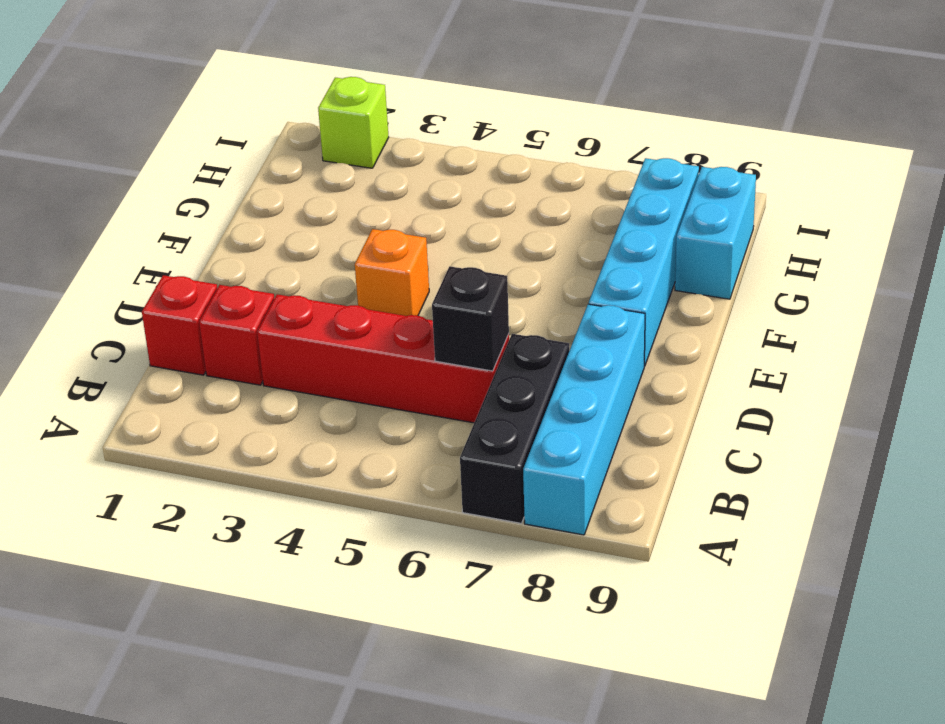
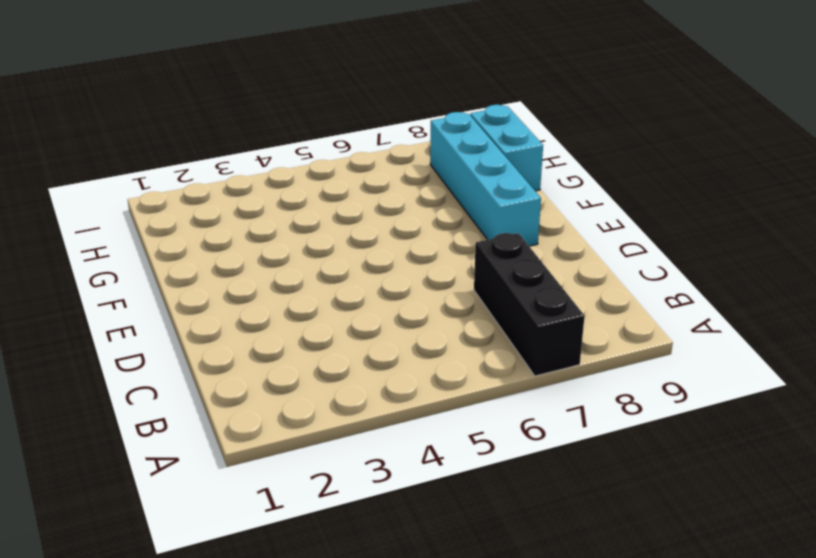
none -> cyan 1x4 brick [523,304,645,535]
none -> red 1x1 brick [142,275,217,375]

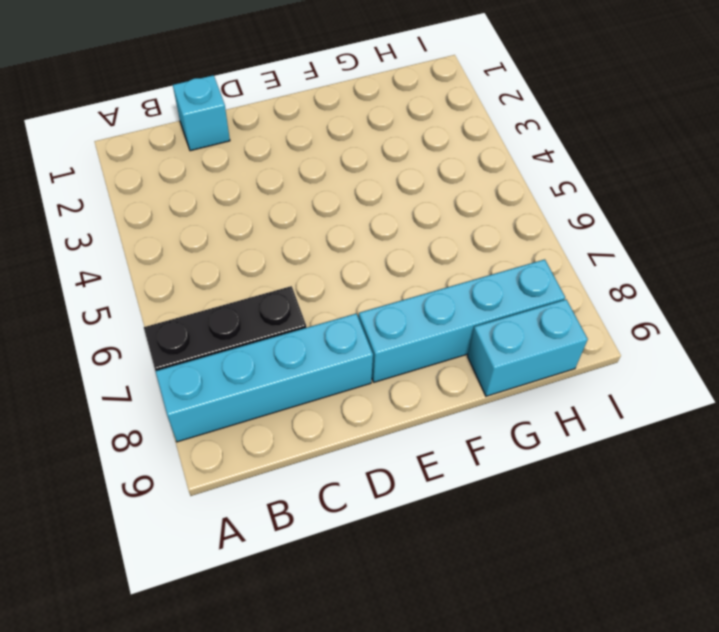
cyan 1x1 brick [173,75,230,151] -> red 1x1 brick [142,275,217,375]
none -> red 1x1 brick [199,285,275,385]
none -> red 1x4 brick [257,294,509,423]

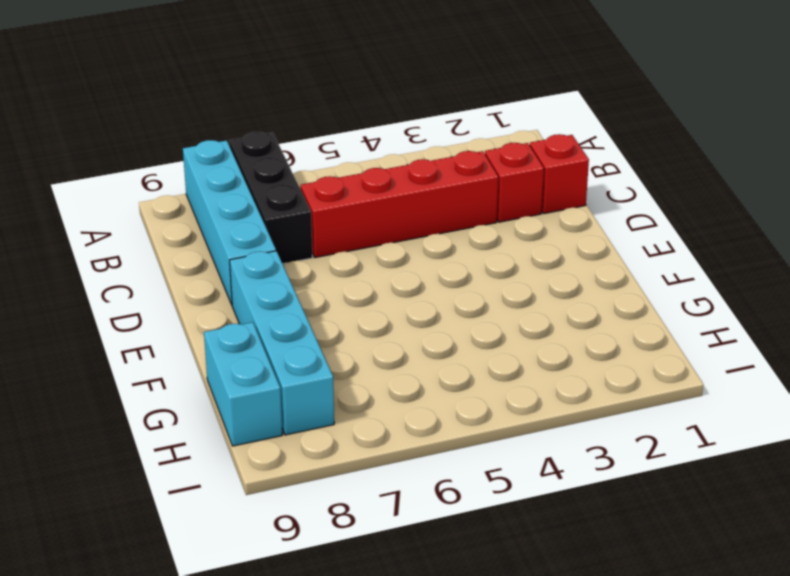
none -> orange 1x1 brick [355,229,429,316]
none -> lime 1x1 brick [318,77,389,168]

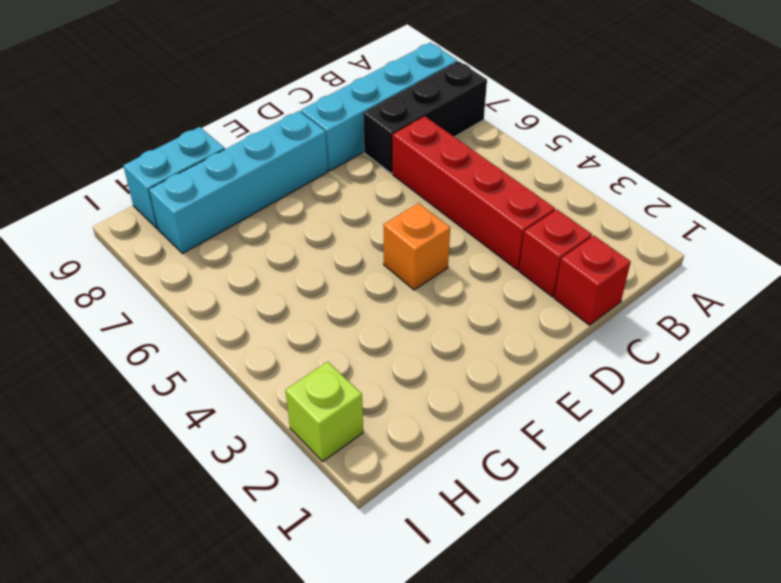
none -> black 1x1 brick [432,266,509,371]

